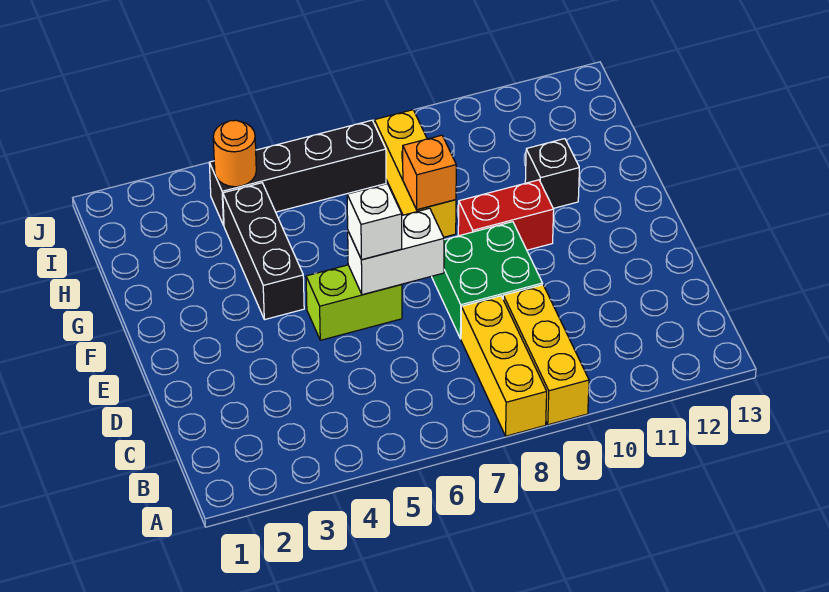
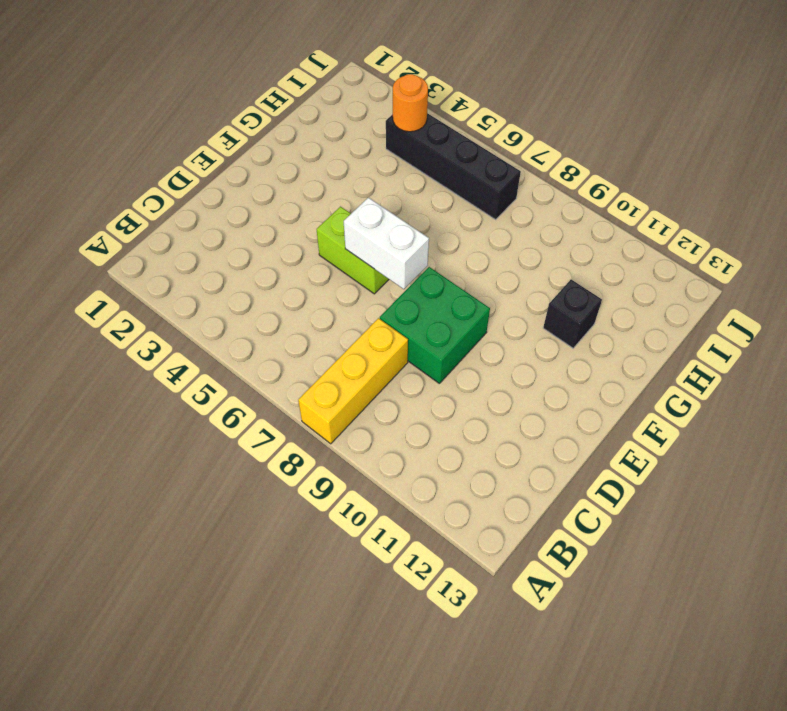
none -> yellow 1x3 brick [503,285,589,425]
none -> black 1x3 brick [223,183,304,320]
none -> red 1x2 brick [458,180,554,250]

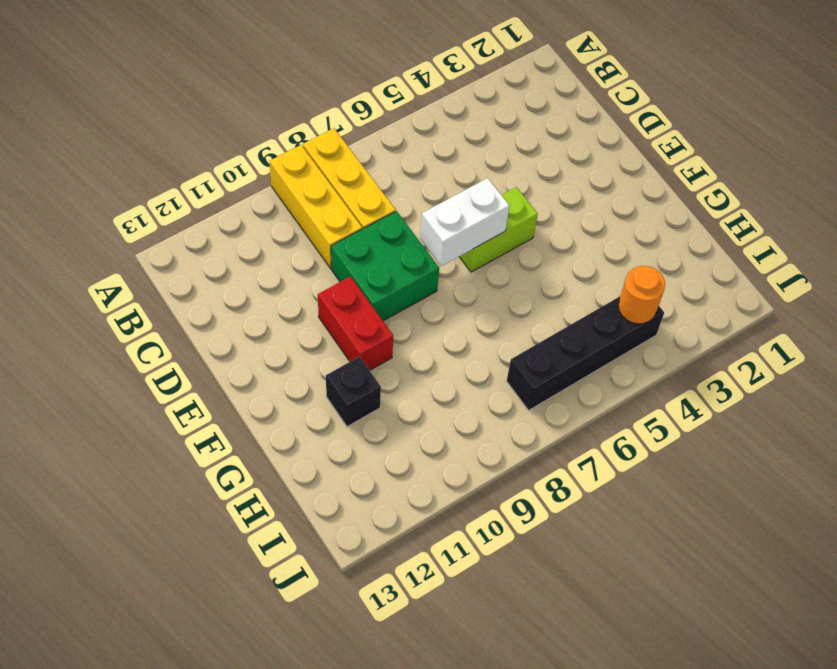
red 1x2 brick [318,277,393,370] -> red 1x2 brick turned to [458,180,554,250]
none -> black 1x3 brick [223,183,304,320]
none -> yellow 1x3 brick [374,110,456,237]
none -> orange 1x1 brick [403,135,456,210]

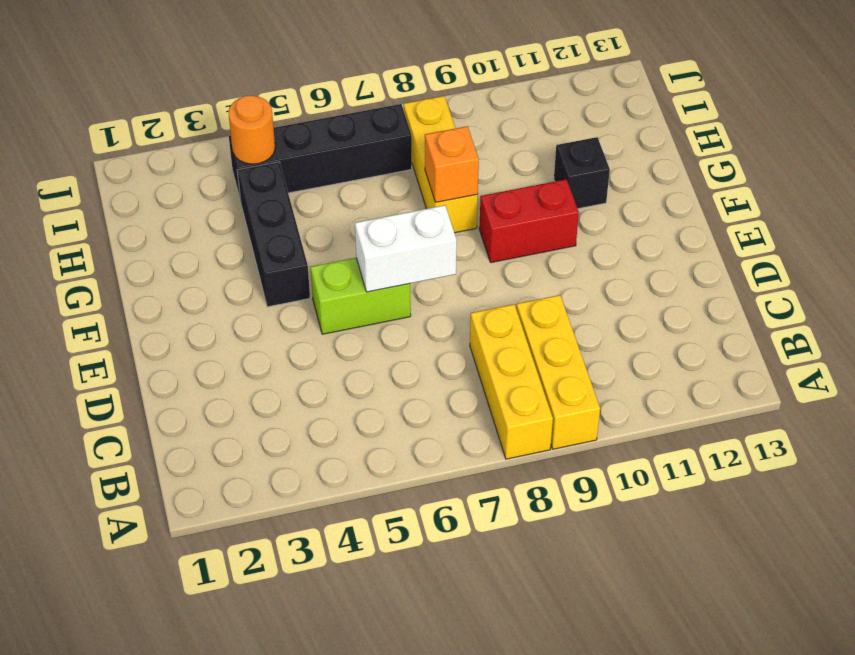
none -> green 2x2 brick [432,222,543,339]
none -> white 1x1 brick [347,184,402,260]

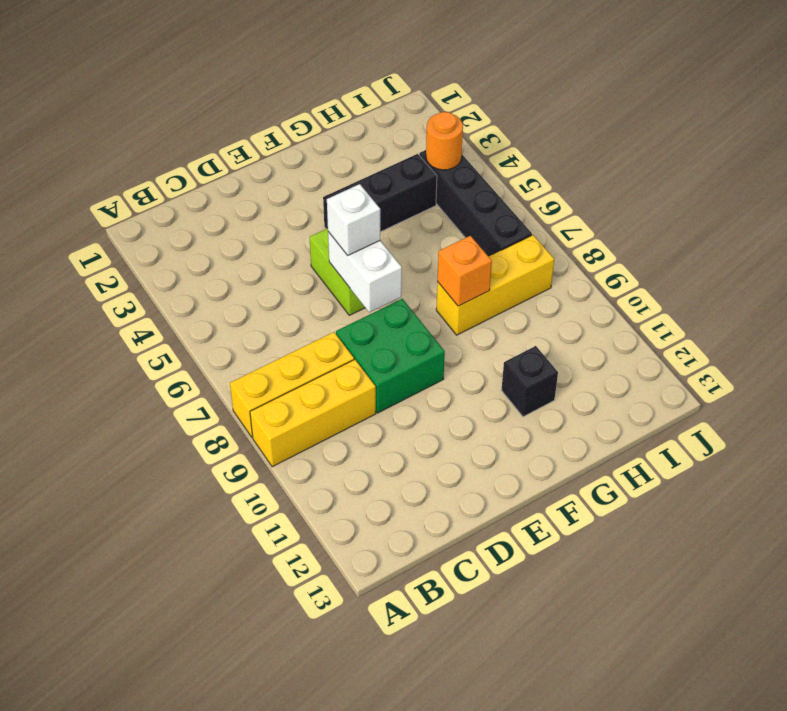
none -> red 1x2 brick [458,180,554,250]

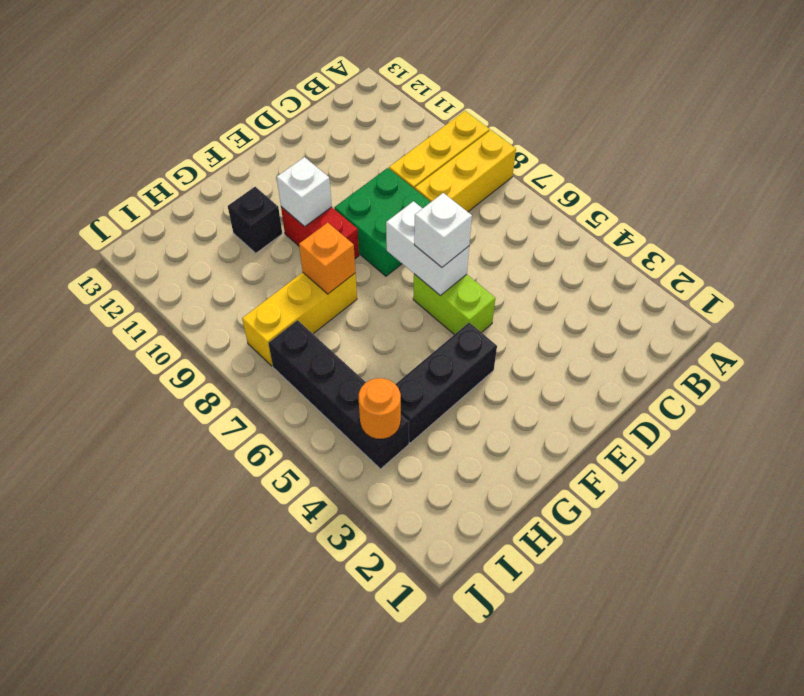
white 1x1 brick [277,157,332,227] -> none

